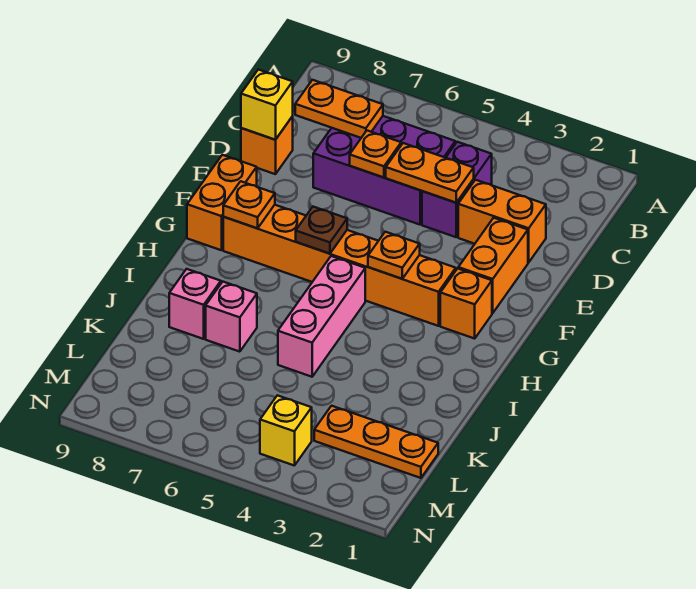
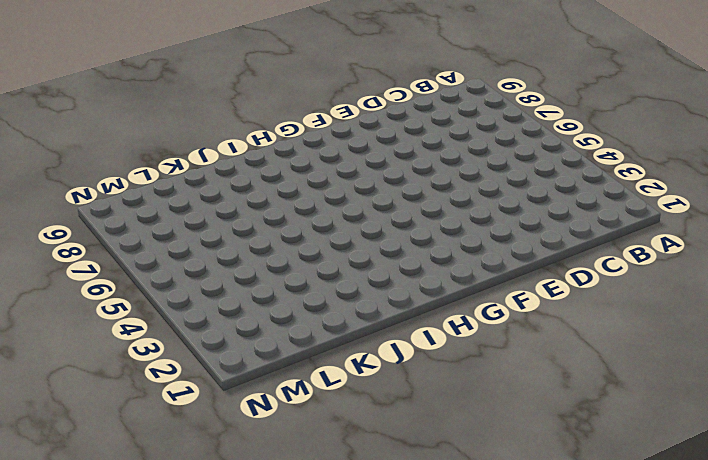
none -> purple 1x2 brick [422,142,492,237]
none -> purple 2x3 brick [313,116,455,225]
none -> orange 1x2 brick [458,180,546,262]

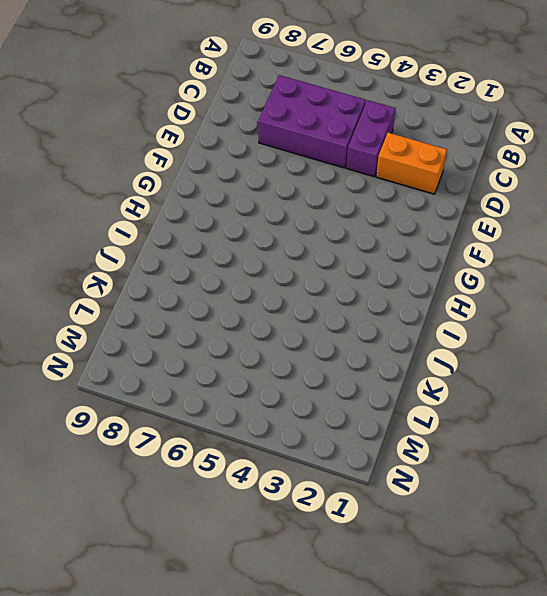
none -> orange 1x1 brick [241,116,293,174]
none -> orange 1x2 brick [458,218,528,313]
none -> orange 1x2 brick [187,155,257,250]

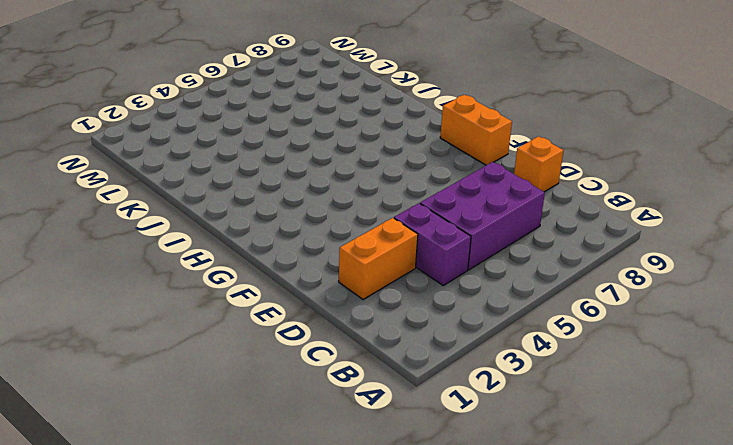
none -> orange 1x2 brick [458,218,528,313]
none -> orange 1x1 brick [440,269,492,339]
none -> orange 1x6 brick [223,205,456,326]

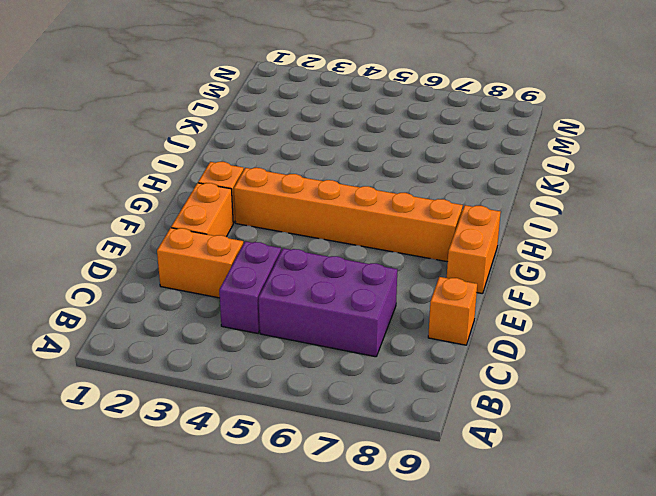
none -> pink 1x3 brick [278,256,365,377]
none -> pink 1x1 brick [206,282,257,352]
none -> pink 1x1 brick [169,269,221,339]

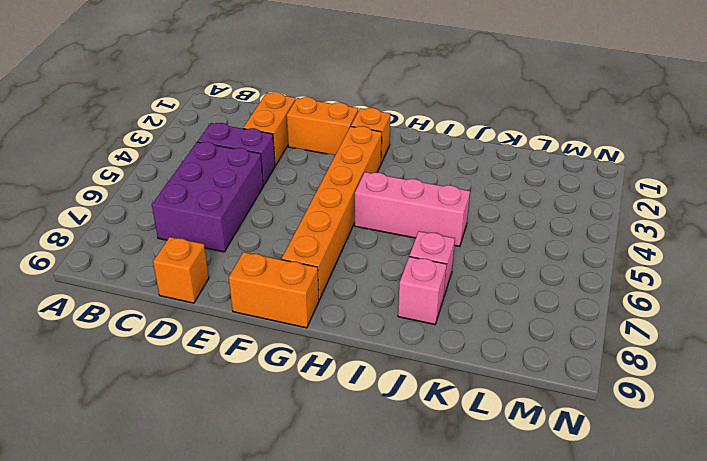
none -> orange 1x3 plate [314,406,438,478]
none -> yellow 1x1 brick [260,395,312,466]
none -> orange 1x2 plate [295,80,383,138]

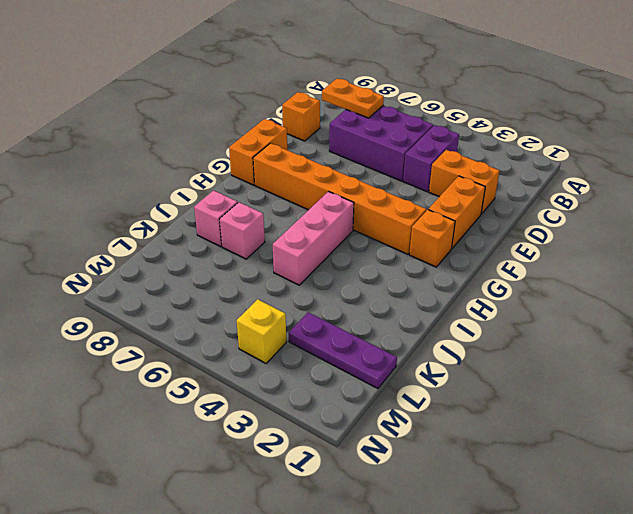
purple 1x3 plate [289,312,397,389] -> orange 1x3 plate [314,406,438,478]
none -> orange 1x2 plate [386,143,474,203]
none -> orange 1x1 plate [350,131,401,178]
none -> yellow 1x1 brick [241,70,293,140]

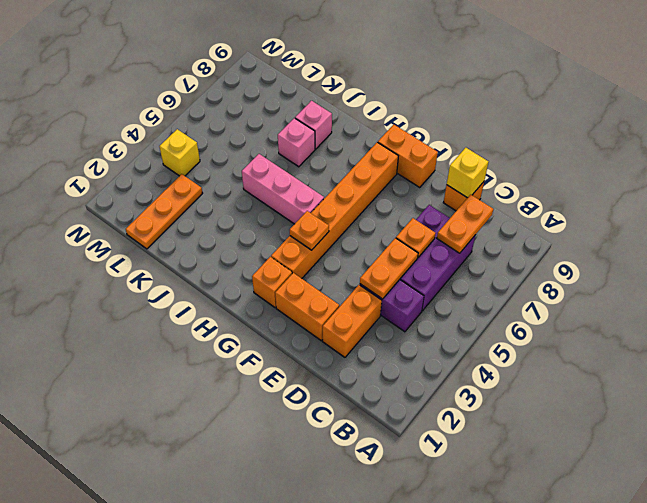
none -> brown 1x1 plate [296,207,347,254]
none -> orange 1x1 plate [223,181,275,228]

